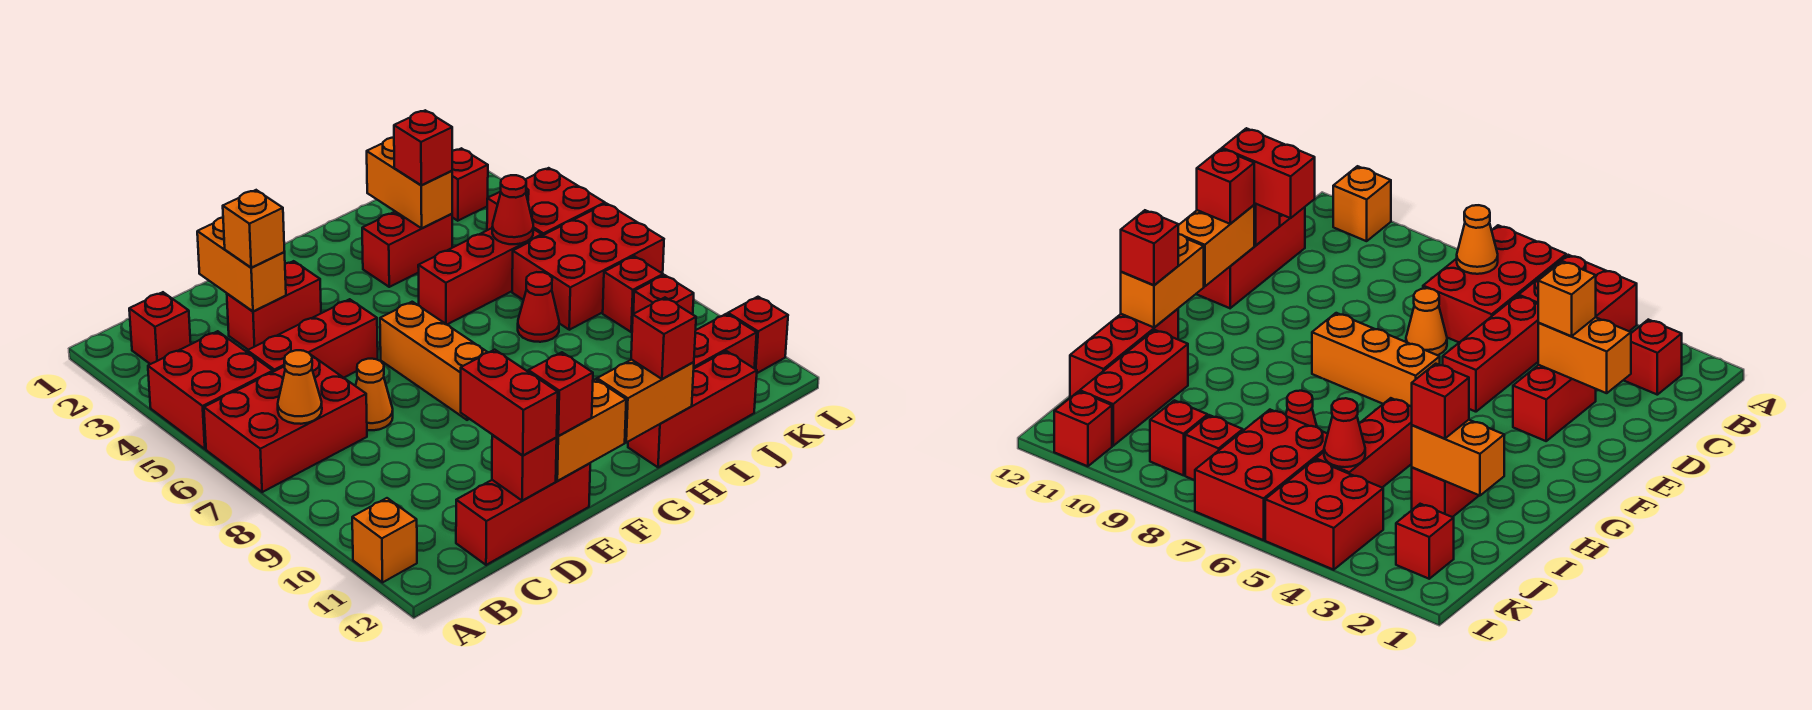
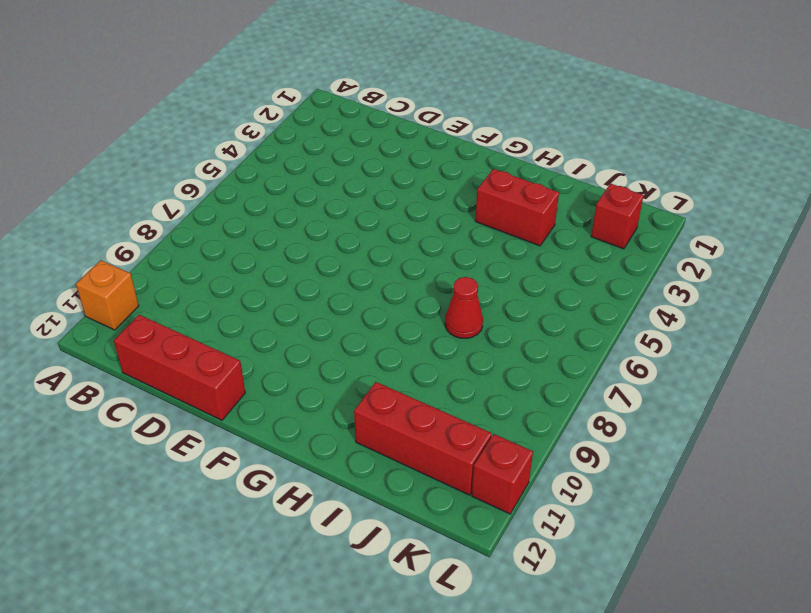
none -> red 2x2 brick [148,331,273,449]
none -> red 2x3 brick [204,355,367,492]
none -> red 1x1 brick [129,292,191,364]
none -> red 1x3 brick [247,299,378,378]

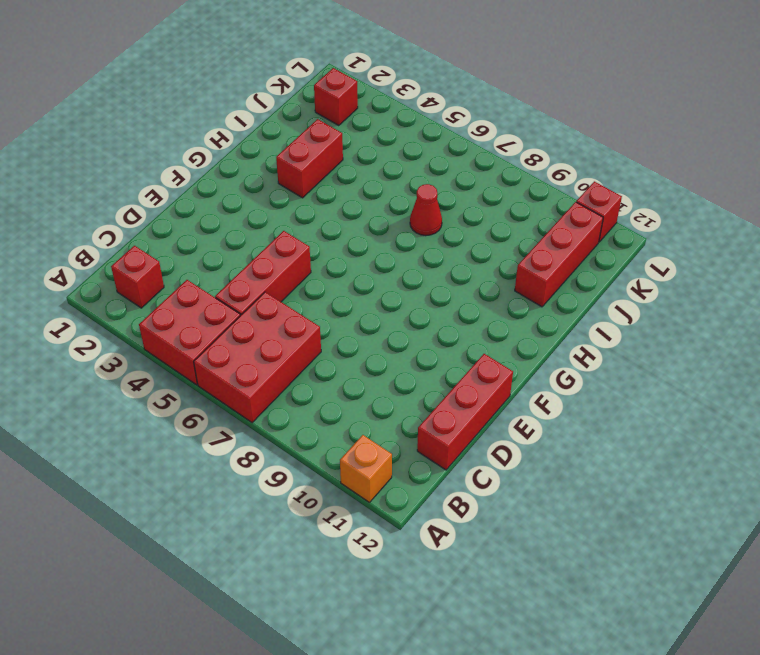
none -> red 1x2 brick [227,261,321,350]
none -> orange 1x1 cone [356,359,393,430]
none -> orange 1x3 brick [380,302,488,420]
none -> red 1x3 brick [418,228,542,325]

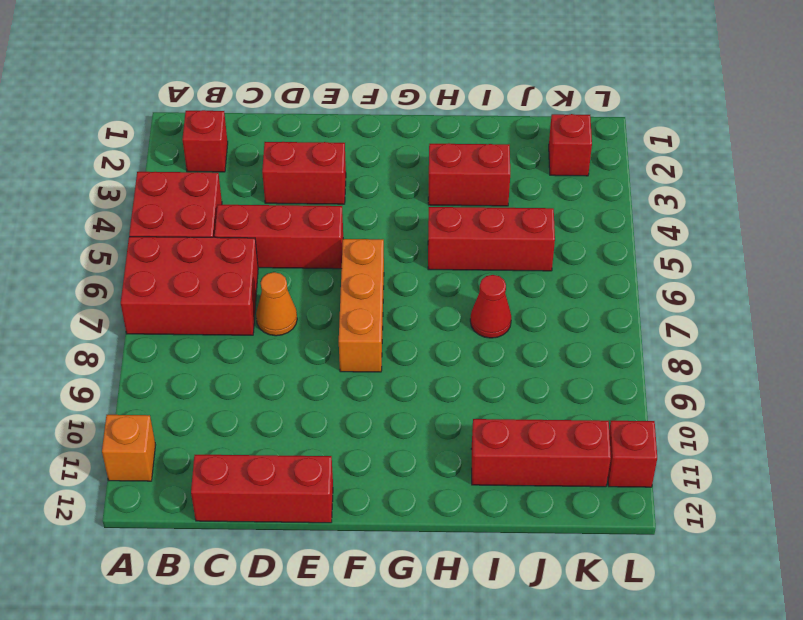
none -> red 1x3 brick [628,351,757,467]
none -> red 2x3 brick [512,203,664,330]
none -> red 2x2 brick [487,168,605,236]
none -> red 1x1 brick [603,256,663,332]

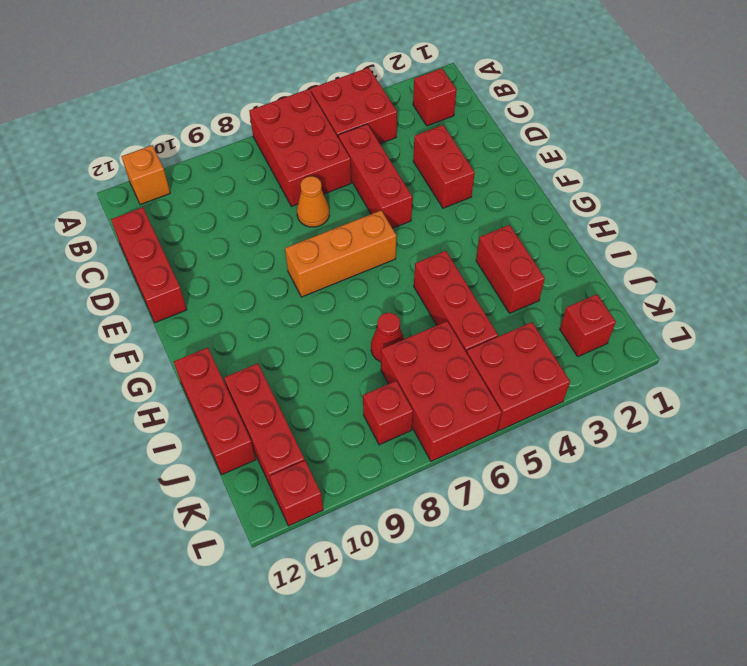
none -> red 1x1 brick [633,275,694,314]
none -> orange 1x1 cone [278,350,322,424]
none -> orange 1x2 brick [197,218,286,311]
none -> red 1x1 brick [492,435,557,501]

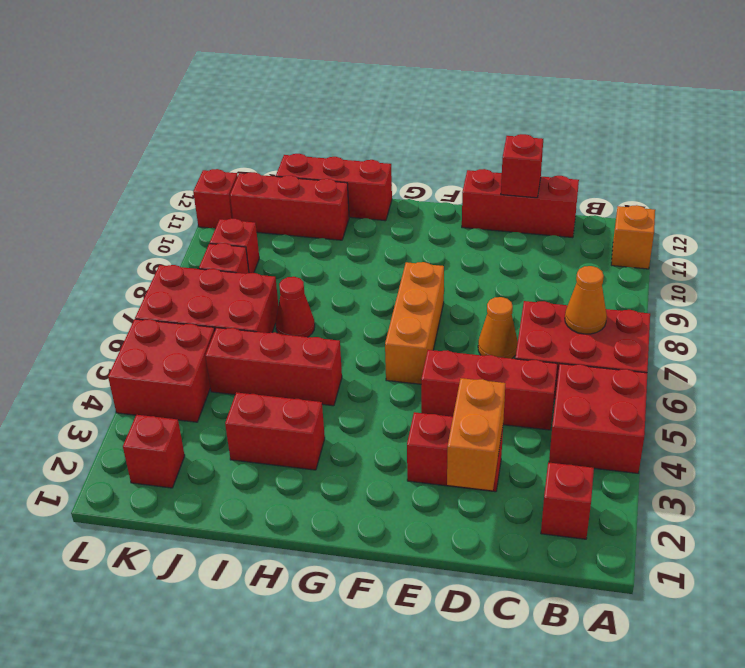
none -> orange 1x2 brick [556,379,626,481]
none -> orange 1x2 brick [597,360,694,442]
none -> orange 1x2 brick [367,137,452,228]
none -> red 1x1 cone [492,175,533,244]

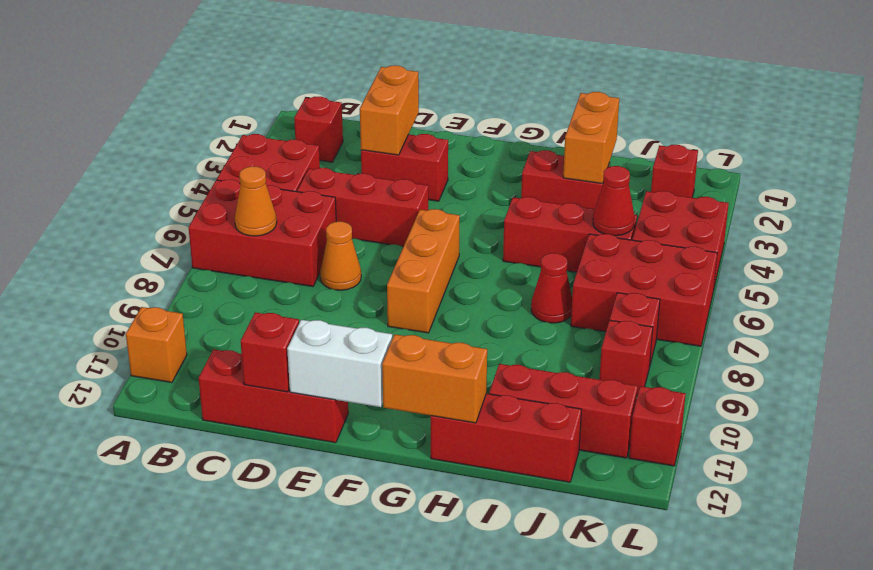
white 1x2 brick [287,320,392,407] -> orange 1x2 brick [556,379,626,481]
none -> orange 1x1 brick [223,190,285,268]
none -> red 1x2 brick [461,350,558,455]
none -> red 1x1 brick [528,352,593,436]
none -> red 1x1 brick [631,298,696,379]

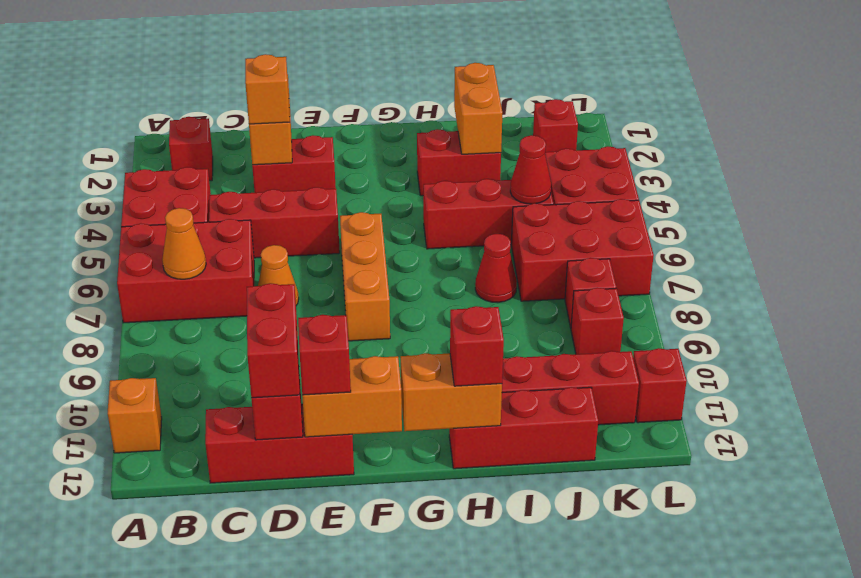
none -> red 1x1 brick [394,110,452,185]

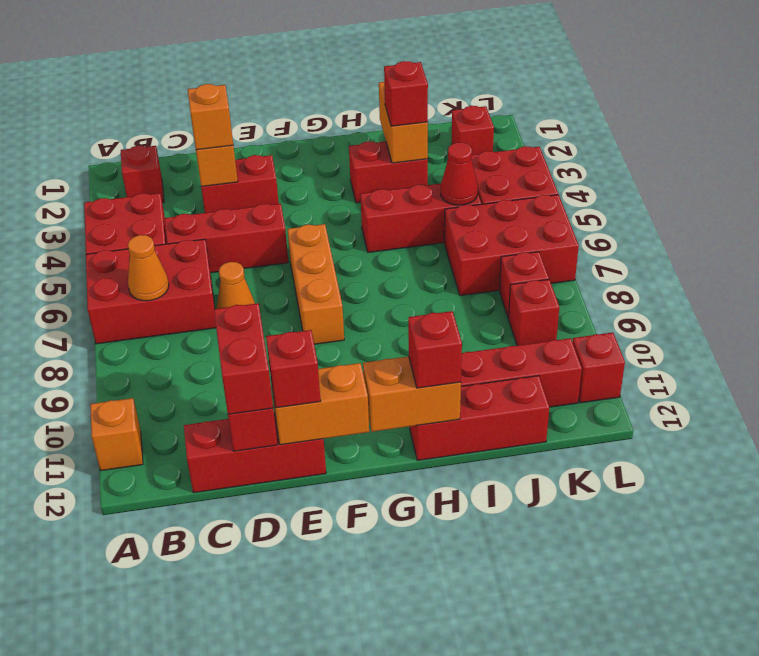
none -> red 1x1 cone [518,272,559,342]

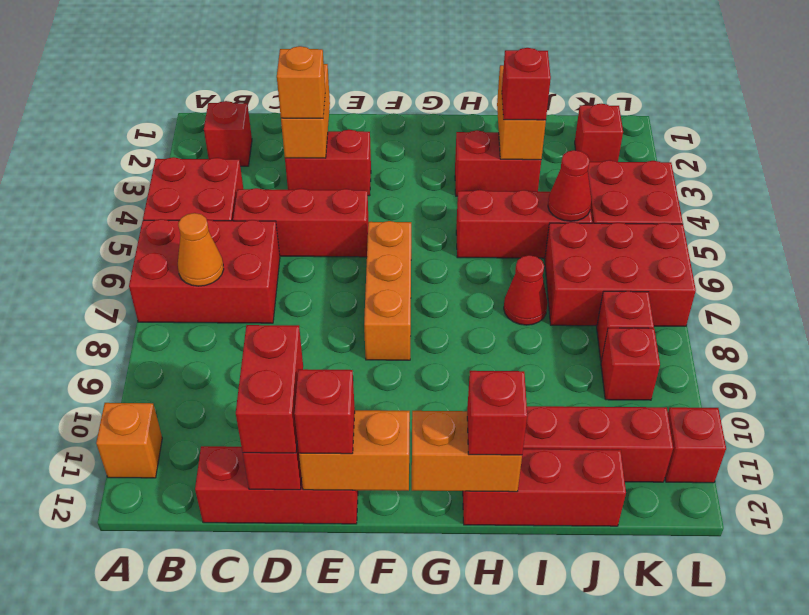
none -> orange 1x1 cone [356,359,393,430]

